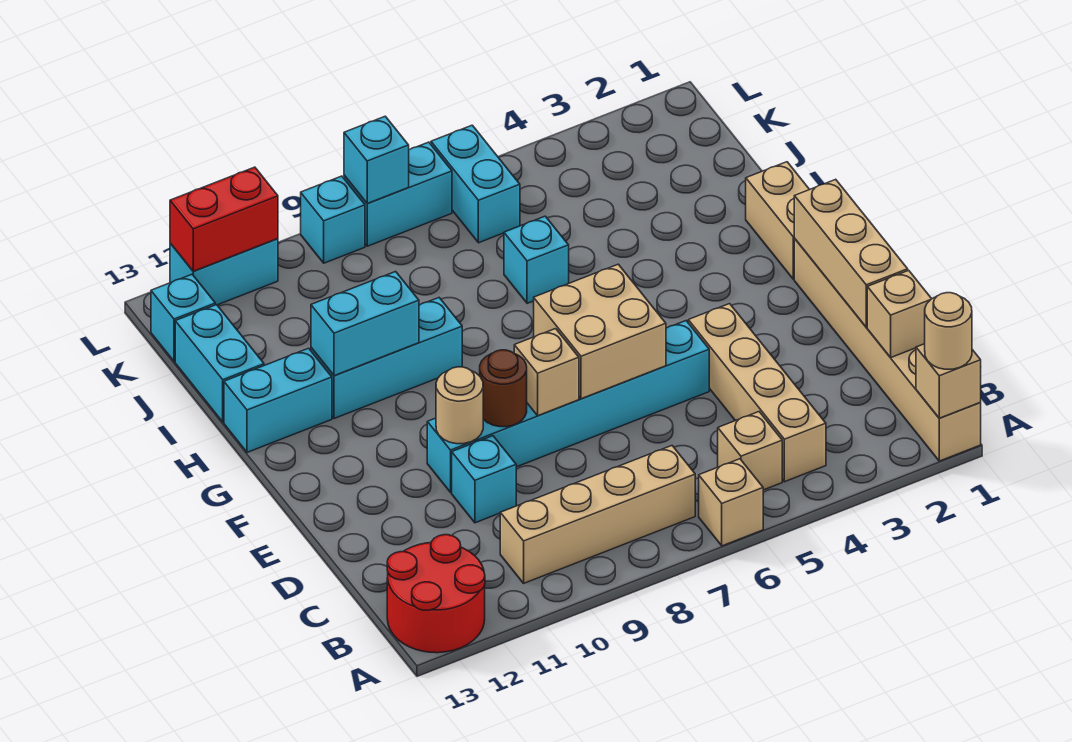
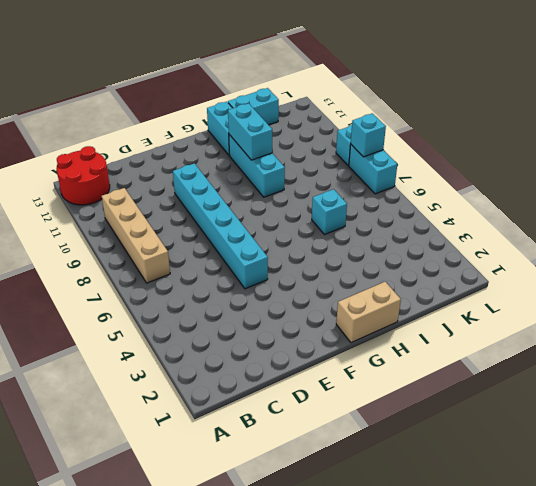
none -> tan 1x6 brick [794,239,981,461]
none -> tan 1x1 brick [699,459,763,546]
none -> tan 1x4 brick [688,304,826,482]

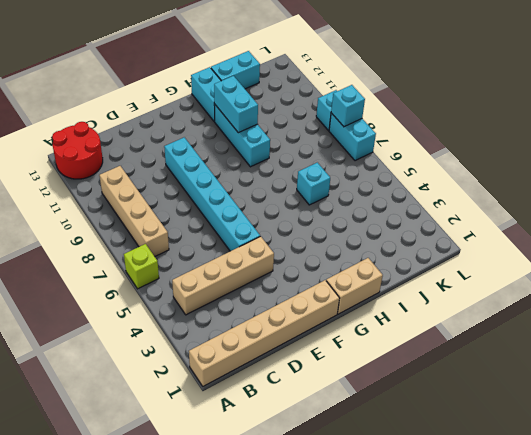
lime 1x1 brick [124,244,159,289] -> tan 1x1 brick [699,459,763,546]
none -> tan 1x1 brick [718,412,782,490]
none -> cyan 1x1 brick [452,436,516,523]
none -> cyan 1x2 brick [431,125,520,243]

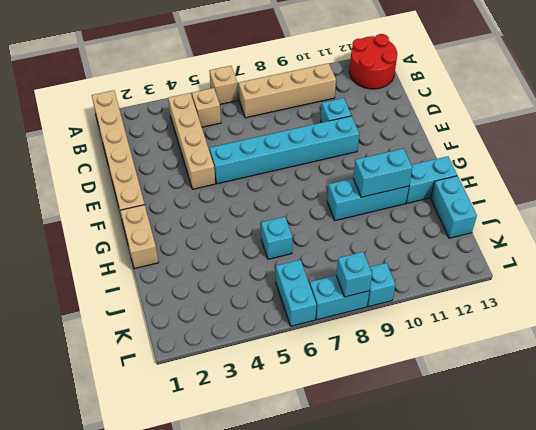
none -> cyan 1x1 brick [151,275,215,361]
none -> cyan 1x2 brick [170,239,278,305]
none -> tan 1x1 brick [916,344,981,418]

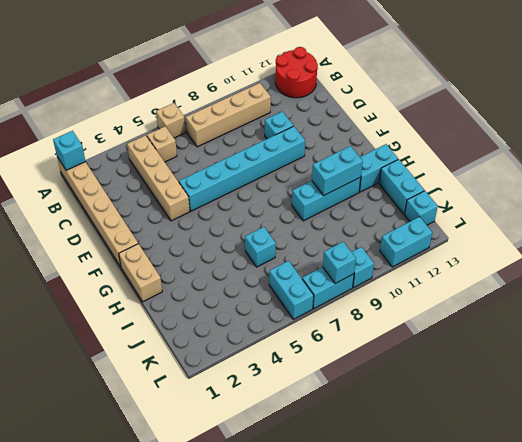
cyan 1x1 brick [53,131,86,170] -> tan 1x1 brick [916,344,981,418]
none -> tan 1x1 brick [867,270,931,358]
none -> tan 1x3 brick [794,179,908,327]
none -> tan 2x2 brick [534,264,666,399]

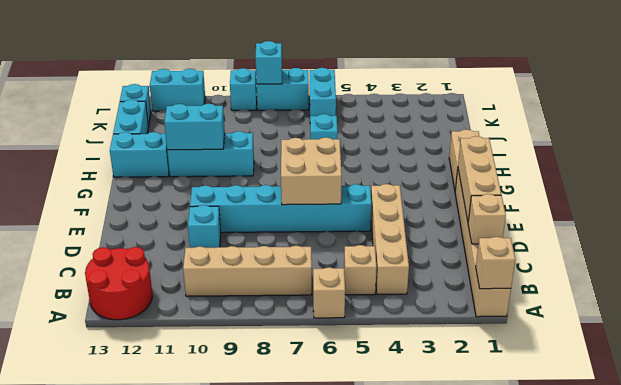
none -> tan 1x1 brick [514,329,579,416]
none -> brown 1x1 round brick [480,350,527,427]
none -> tan 1x1 round brick [436,367,483,444]

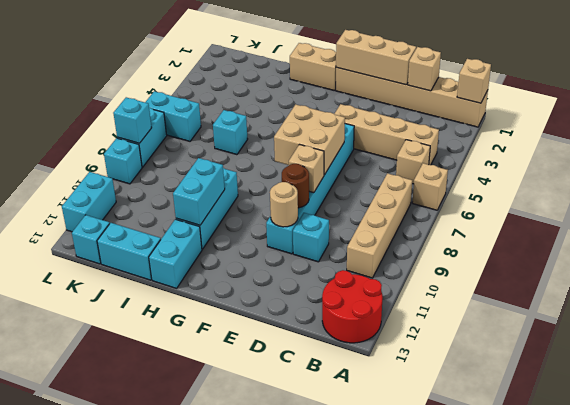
none -> red 1x2 brick [170,167,278,271]
none -> tan 1x1 round brick [925,293,972,369]

